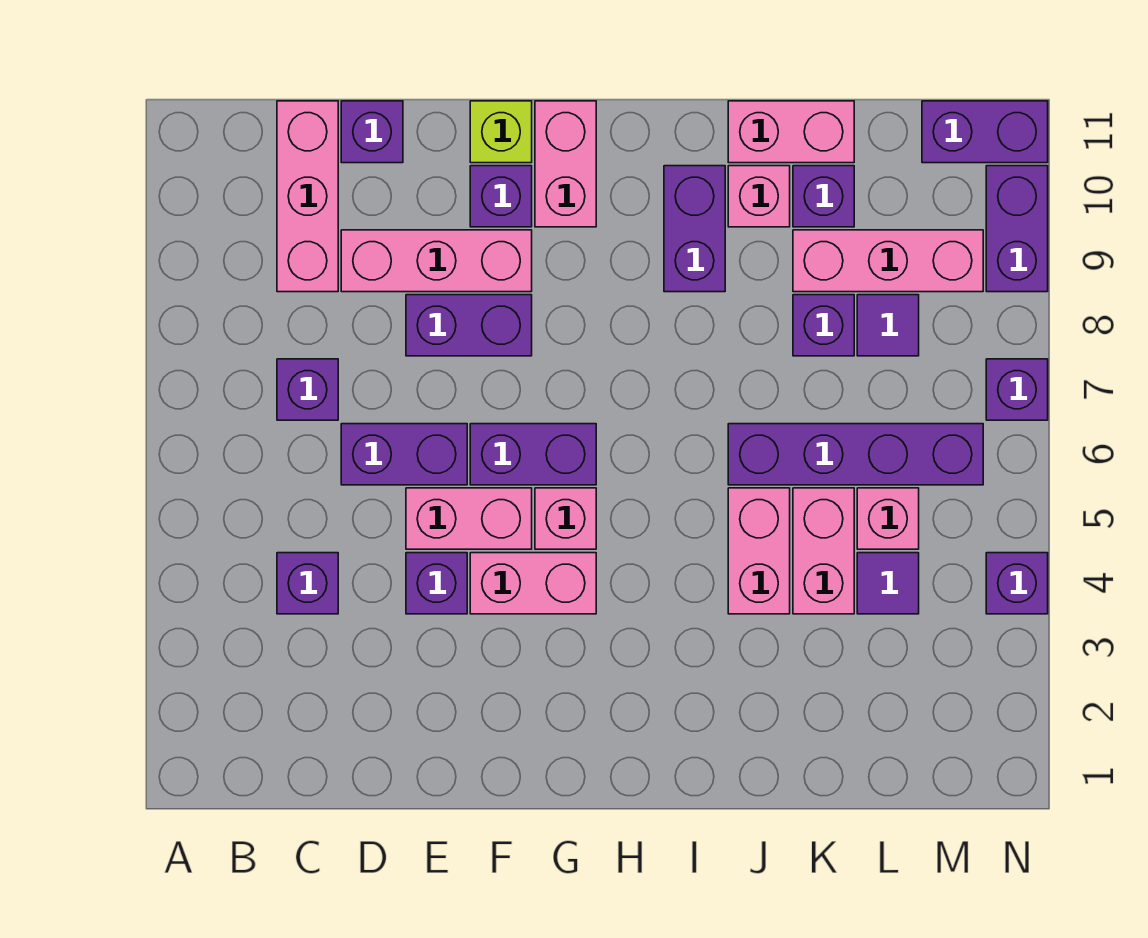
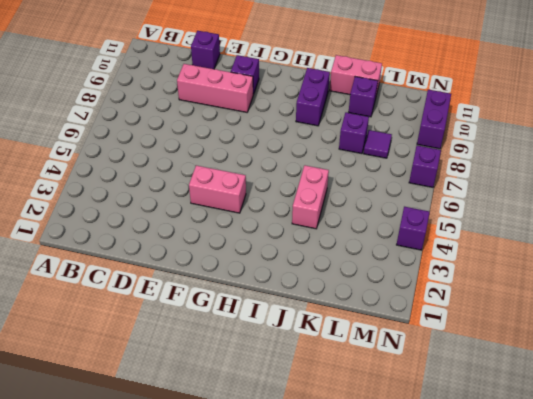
none -> purple 1x1 brick [277,553,338,614]
none -> purple 1x1 brick [277,359,338,420]
none -> pink 1x3 brick [277,101,338,292]
none -> purple 1x2 brick [341,424,467,485]

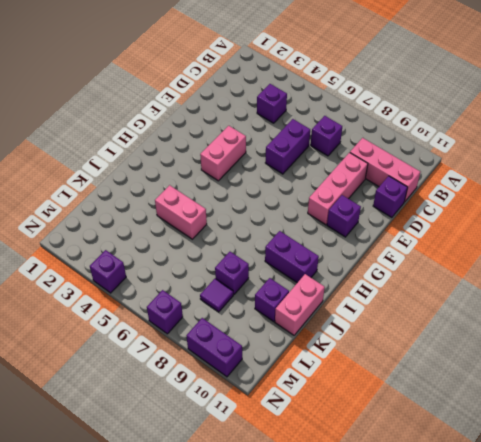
none -> purple 1x1 brick [406,553,467,614]
none -> pink 1x2 brick [406,488,532,549]
none -> purple 1x2 brick [406,295,532,356]
none -> purple 1x2 brick [470,424,596,485]

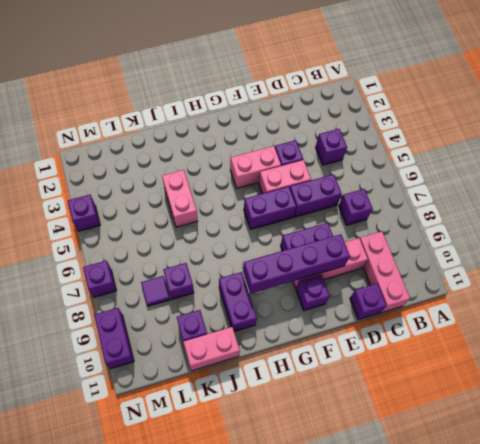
purple 1x4 brick [243,234,350,294] -> purple 1x4 brick moved to [728,424,983,485]
none -> lime 1x1 brick [470,101,532,163]
none -> pink 1x1 brick [535,488,596,549]
none -> pink 1x2 brick [535,101,596,227]
none -> pink 1x1 brick [728,166,790,227]

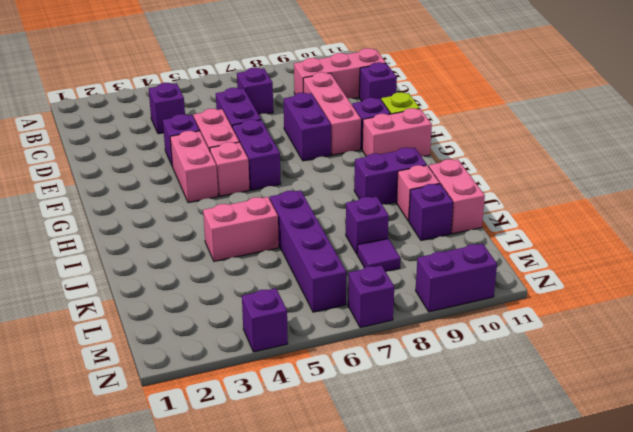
none -> pink 1x2 brick [793,488,854,614]
none -> pink 1x3 brick [793,230,983,292]
none -> purple 1x1 tile [857,553,919,614]
none -> pink 1x1 brick [857,488,919,549]

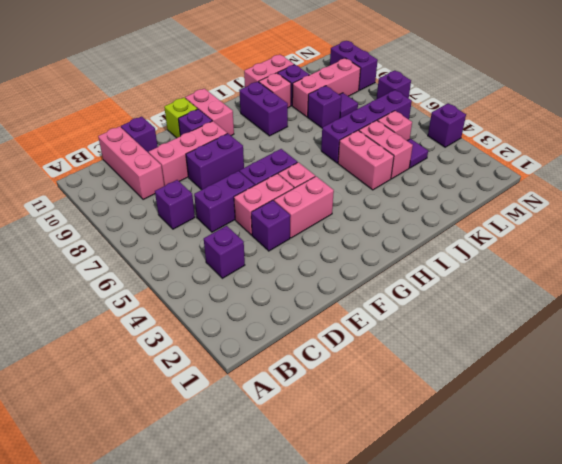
none -> purple 1x2 brick [922,101,1048,163]

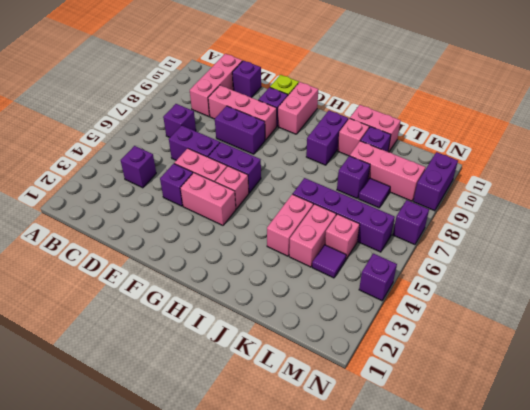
none -> purple 1x2 brick [922,101,1048,163]

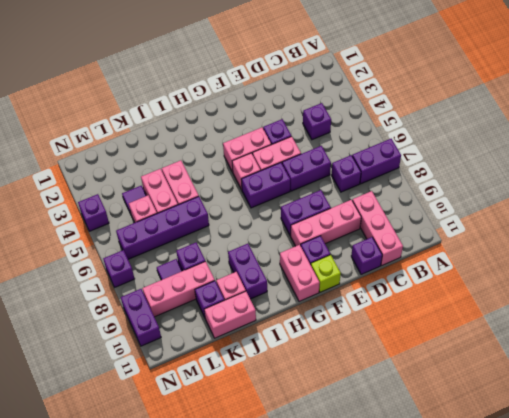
purple 1x2 brick [352,139,401,184] -> purple 1x2 brick moved to [922,101,1048,163]

